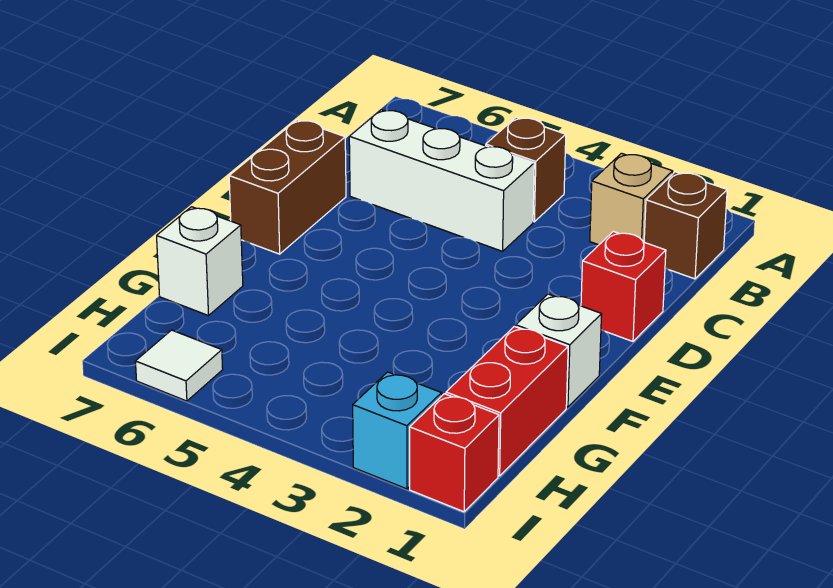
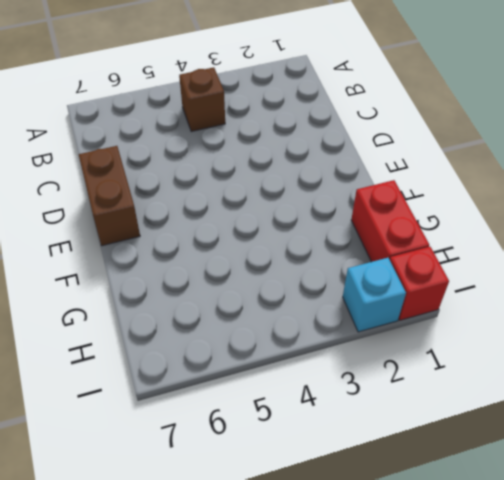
none -> brown 1x1 brick [644,172,727,279]
none -> tan 1x1 brick [590,153,673,245]
none -> white 1x3 brick [349,110,534,251]

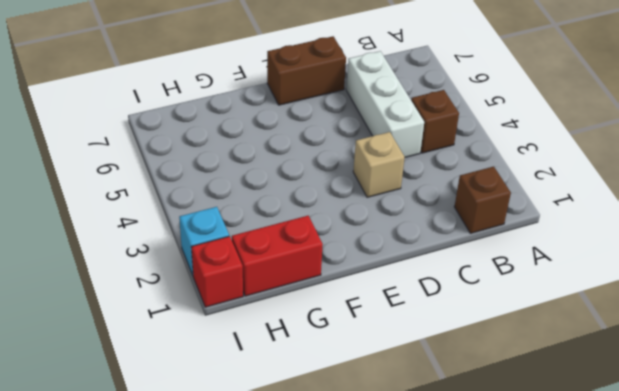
tan 1x1 brick [353,132,405,197] -> tan 1x1 brick moved to [590,153,673,245]
none -> red 1x1 brick [581,232,666,341]
none -> white 1x1 brick [516,294,602,407]
none -> white 1x1 brick [157,207,243,316]

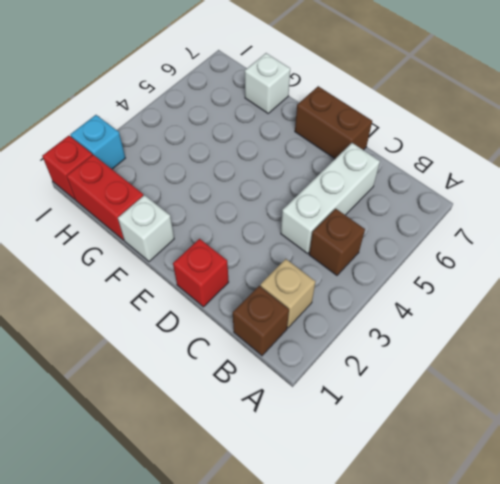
none -> white 1x1 tile [135,330,223,401]

